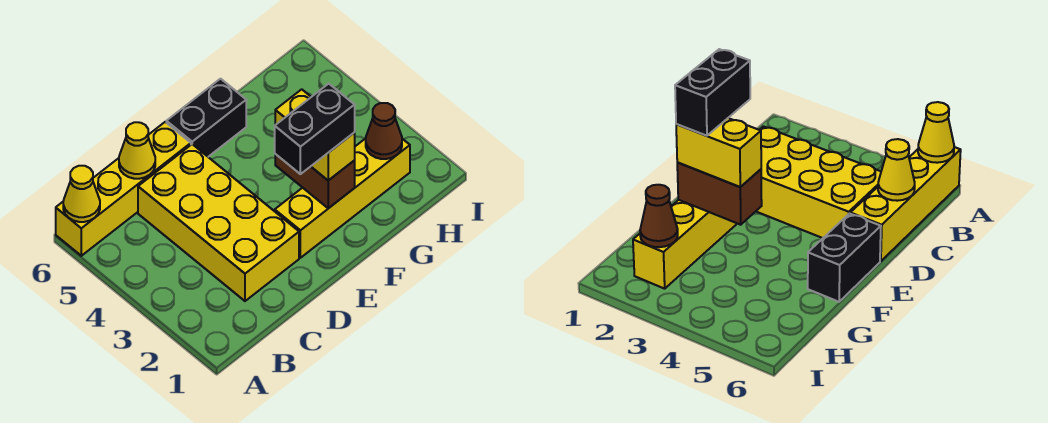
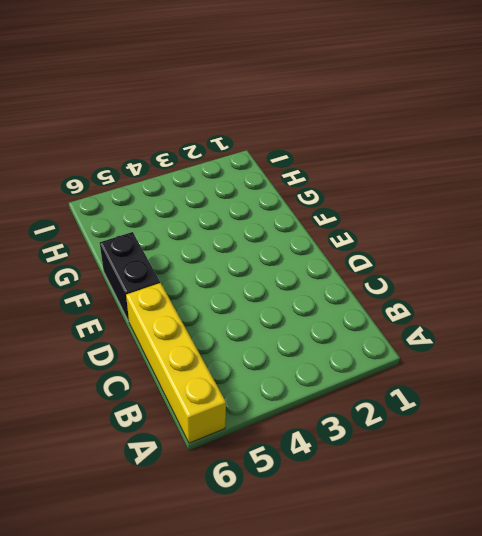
none -> yellow 2x4 brick [138,144,299,301]
none -> yellow 1x4 brick [275,138,410,258]

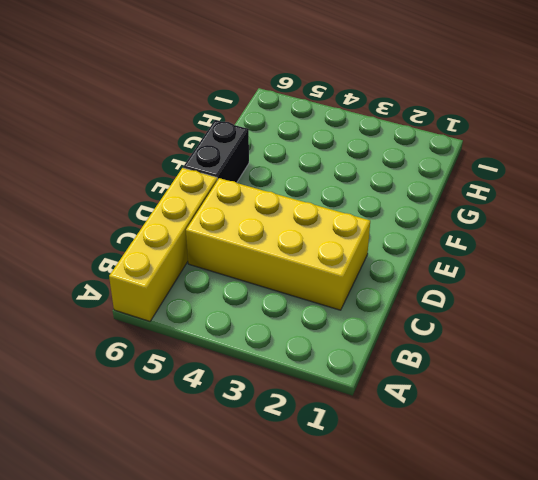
none -> yellow 1x4 brick [275,138,410,258]
none -> yellow 1x1 cone [63,166,100,222]

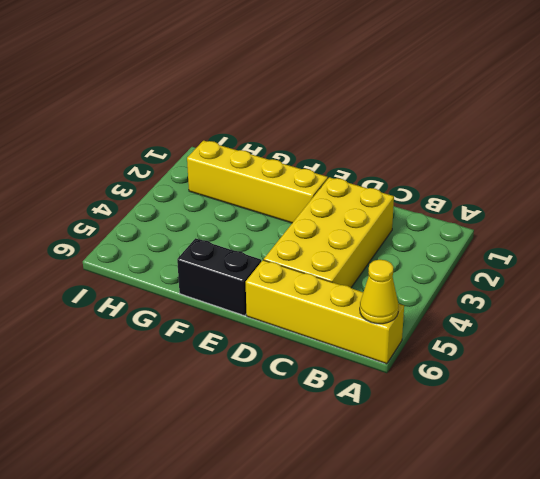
none -> yellow 1x1 cone [119,122,155,179]
none -> brown 1x2 brick [275,154,355,208]

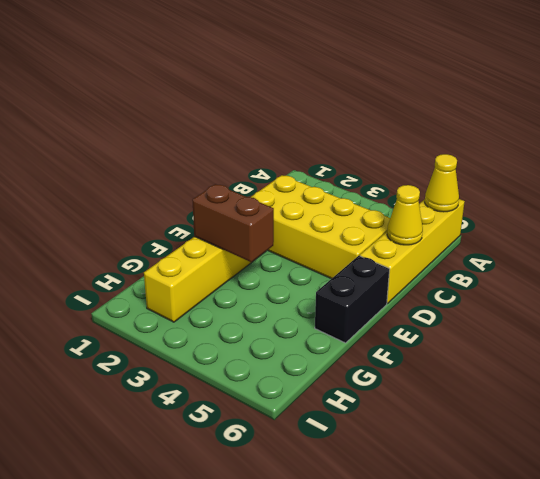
none -> brown 1x1 cone [366,103,402,159]
none -> yellow 1x2 brick [275,89,355,180]

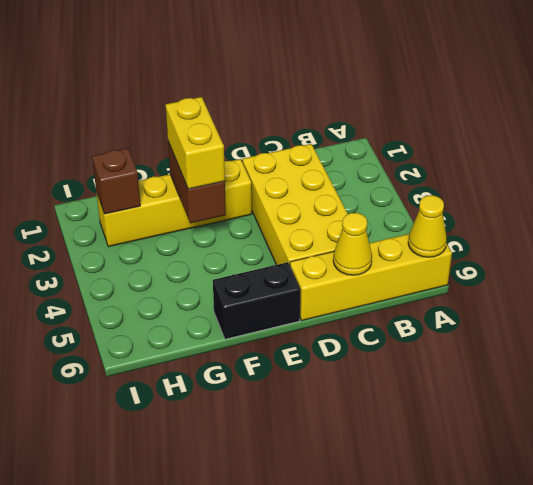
brown 1x1 brick [92,149,140,214] -> brown 1x1 cone [366,103,402,159]
none -> black 1x2 brick [275,84,355,174]

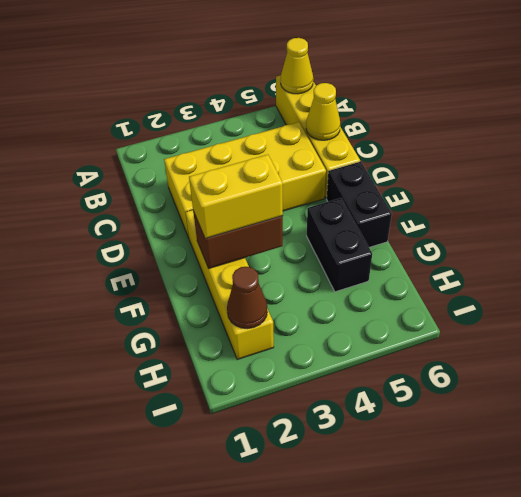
black 1x2 brick [307,198,372,292] -> black 1x2 brick moved to [275,84,355,174]

